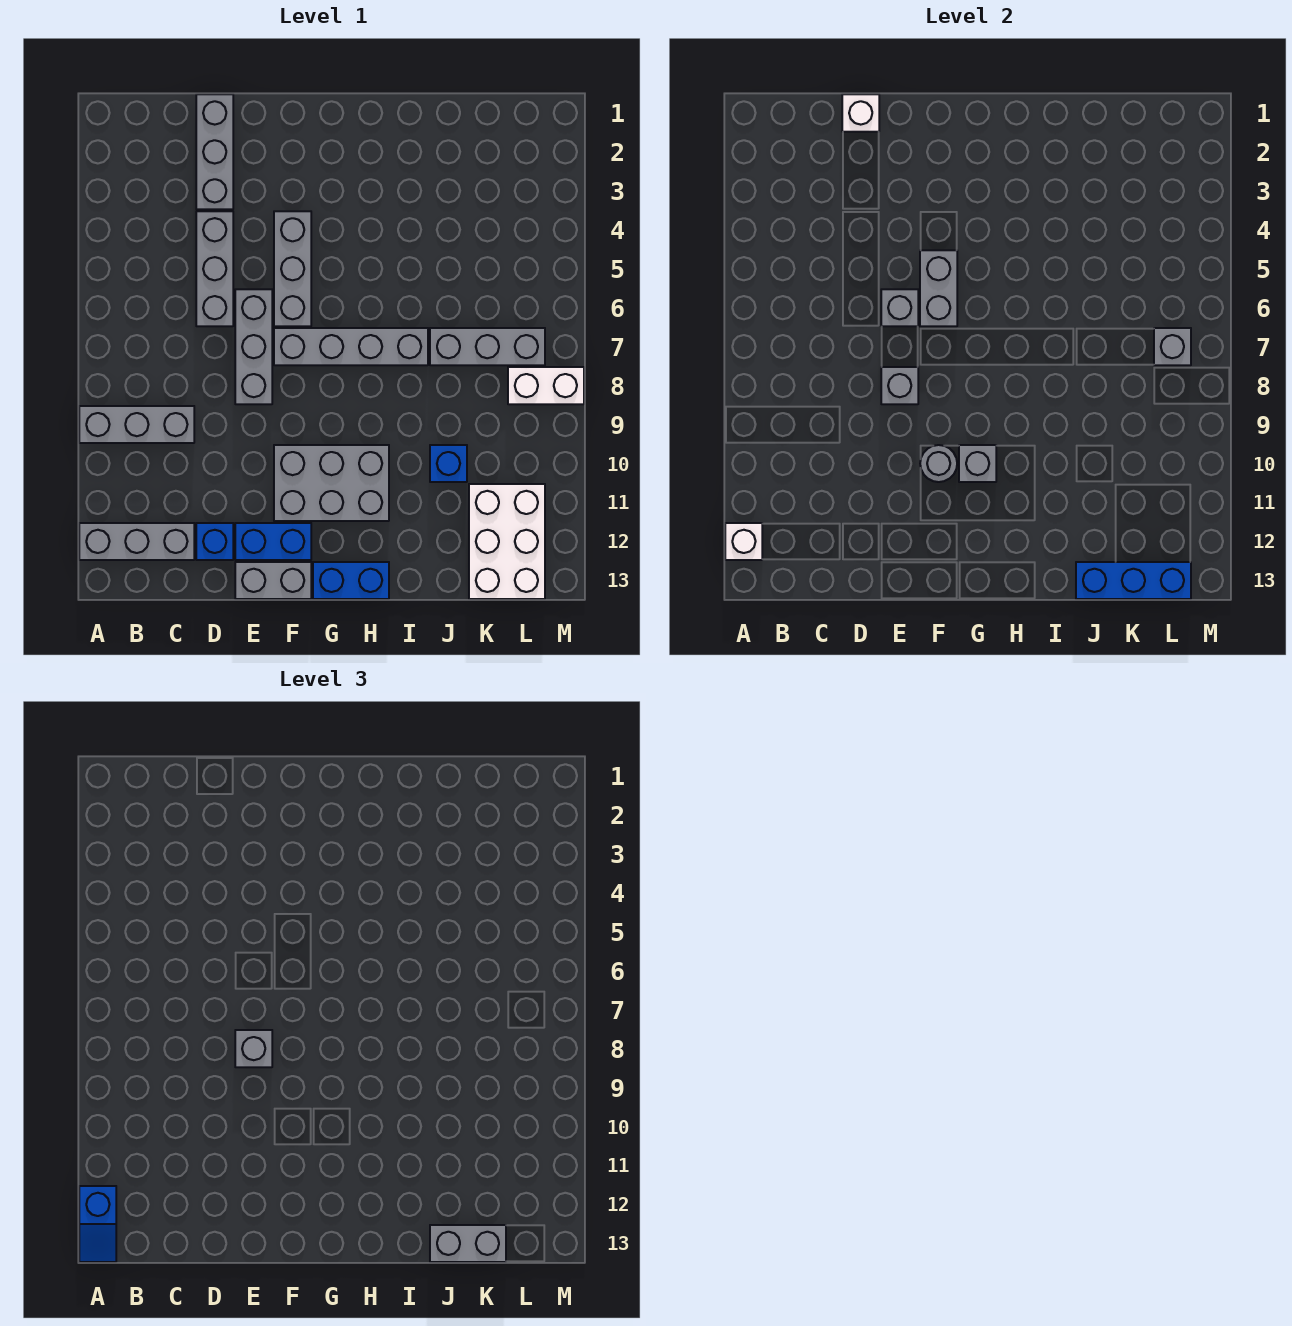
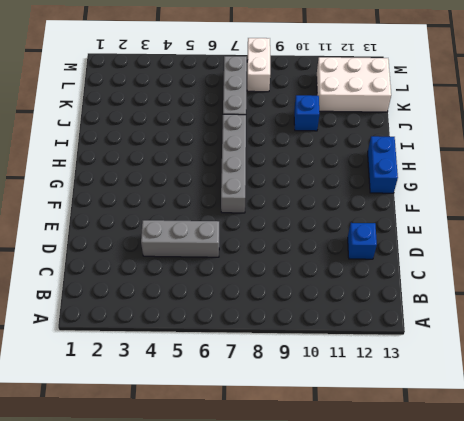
none -> grey 1x3 brick [79,406,194,443]
none -> grey 1x3 brick [79,523,194,560]
none -> grey 1x3 brick [196,94,233,209]

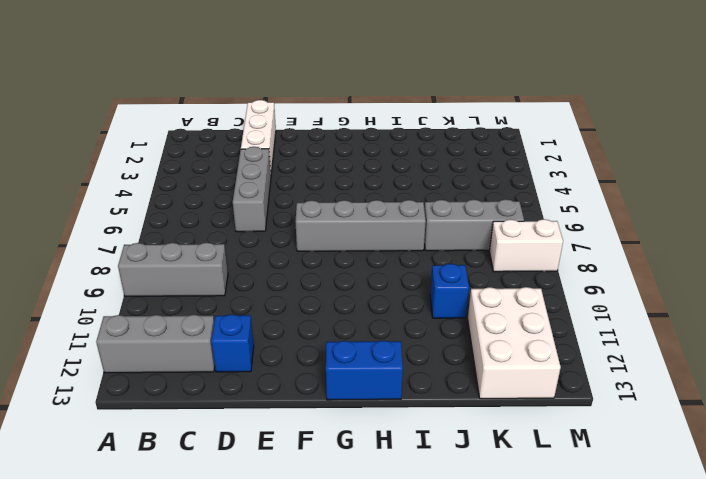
white 1x3 brick [241,100,276,172] -> grey 1x3 brick [196,94,233,209]
none -> grey 1x3 brick [235,289,272,404]
none -> blue 1x2 brick [235,523,311,560]
none -> grey 1x2 brick [235,562,311,599]

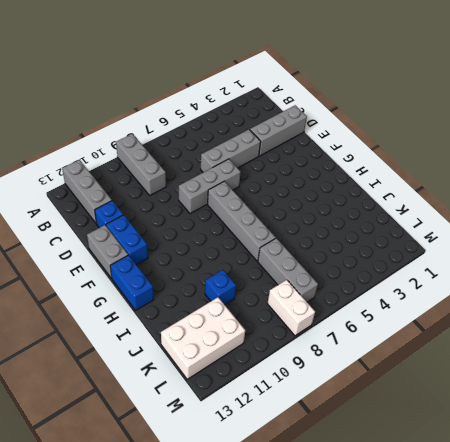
none -> grey 1x3 brick [274,211,311,326]
none -> grey 2x3 brick [274,445,389,521]
none -> white 1x1 brick [725,523,762,560]

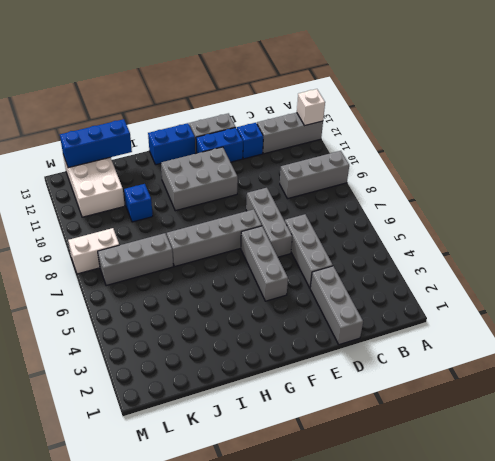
none -> white 1x1 brick [842,94,879,132]
none -> grey 1x1 brick [881,289,918,326]
none -> grey 1x1 brick [881,367,918,404]

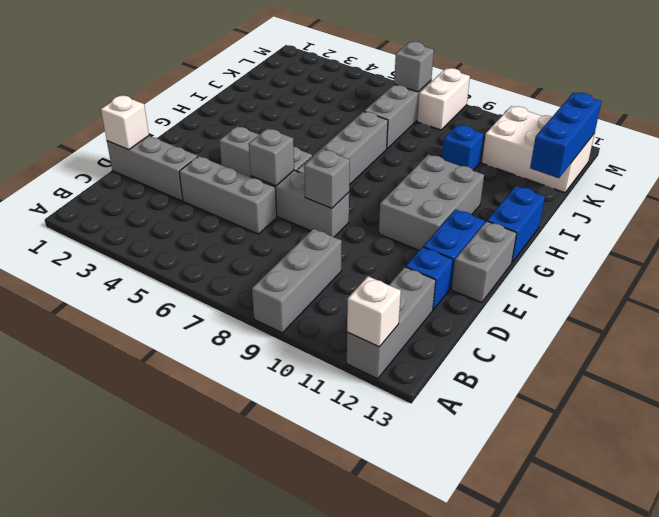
none -> grey 1x2 brick [920,250,957,326]
none -> grey 1x1 round brick [920,445,957,482]
none -> grey 1x1 brick [959,445,996,482]

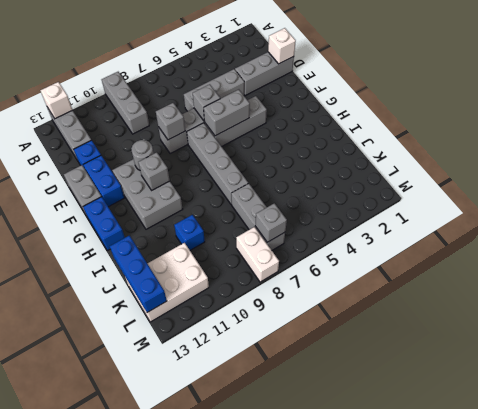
none -> blue 1x2 slope [79,1186,116,1262]
none -> grey 1x1 brick [235,1030,272,1067]
none -> grey 1x2 brick [430,1225,506,1262]

